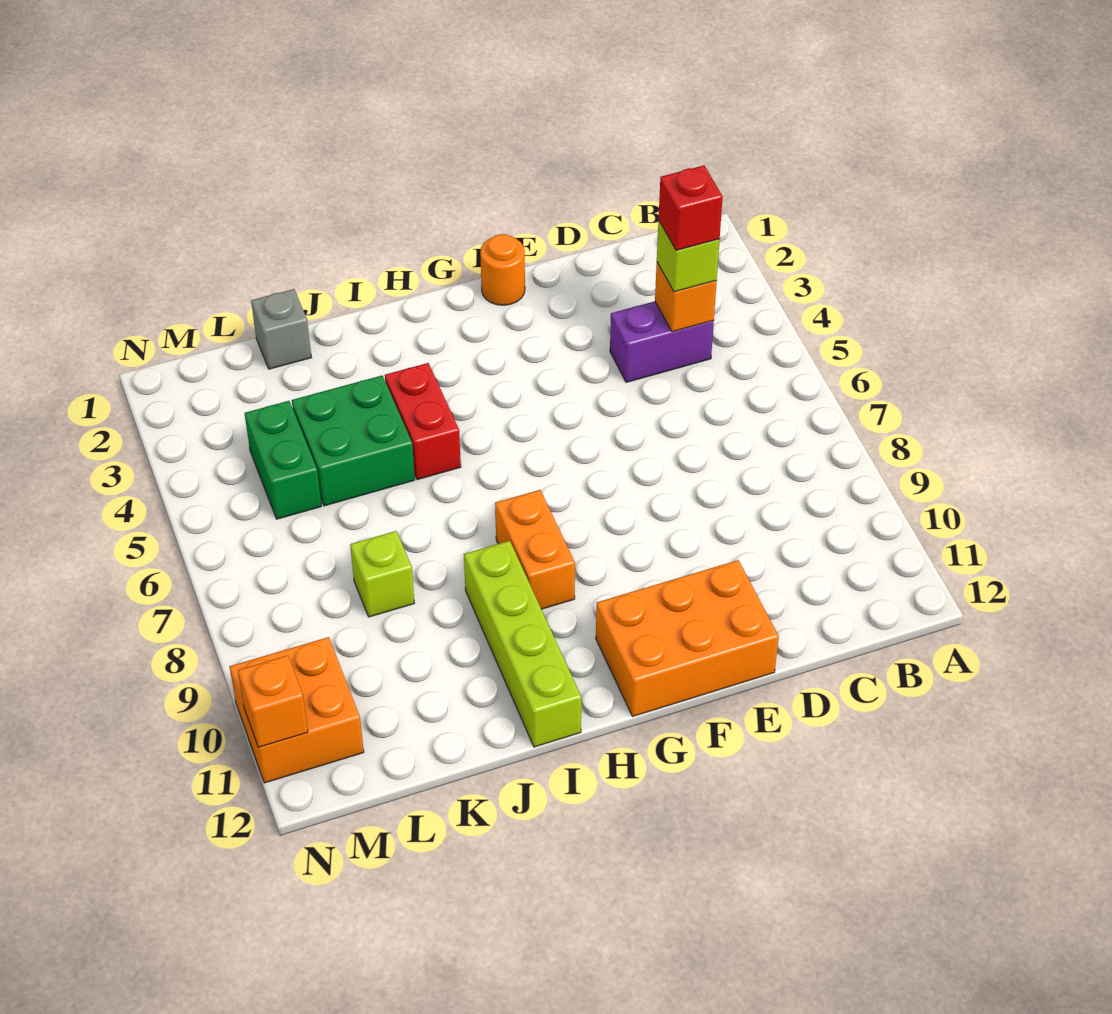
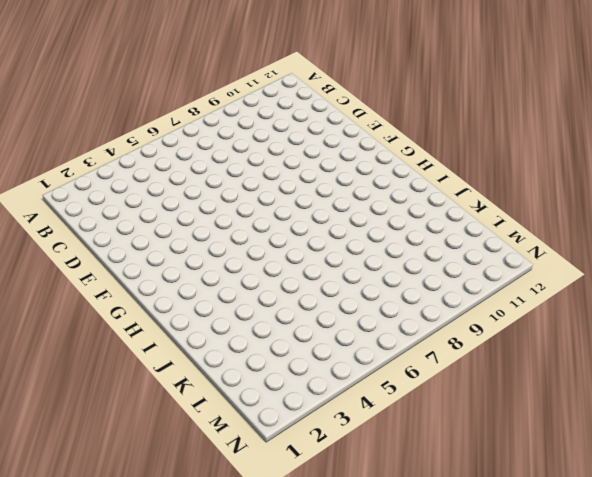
none -> purple 1x2 brick [610,301,714,382]
none -> orange 2x3 brick [596,560,779,717]
none -> orange 1x1 round brick [480,234,525,305]

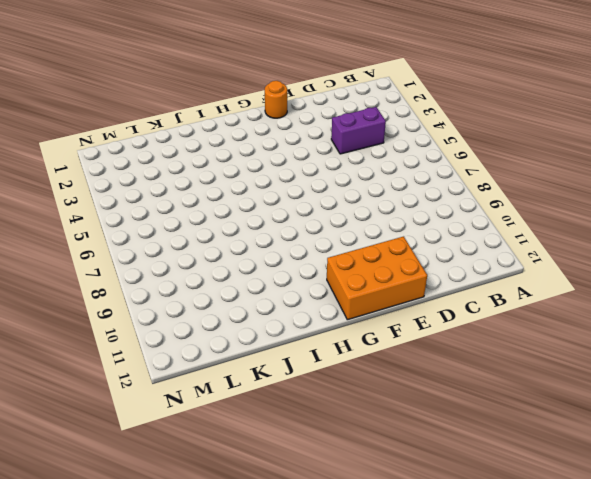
none -> orange 1x2 brick [495,490,575,609]
none -> red 1x2 brick [385,363,461,480]
none -> lime 1x4 brick [464,541,581,747]

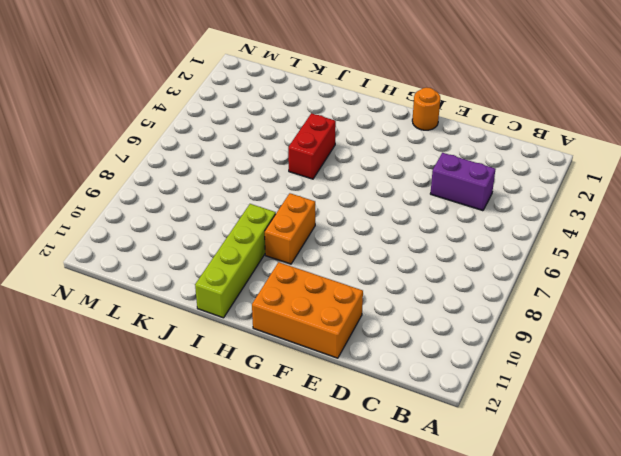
none -> green 2x2 brick [292,376,415,506]
none -> grey 1x1 brick [251,289,311,369]
none -> lime 1x1 brick [350,531,414,617]

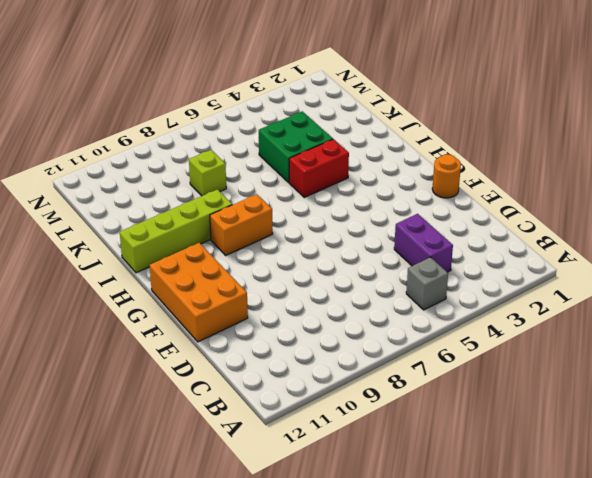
grey 1x1 brick [406,257,448,310] -> grey 1x1 brick moved to [251,289,311,369]
none -> green 1x2 brick [245,401,321,519]
none -> orange 2x2 brick [230,637,364,783]
none -> orange 1x1 brick [655,263,717,332]

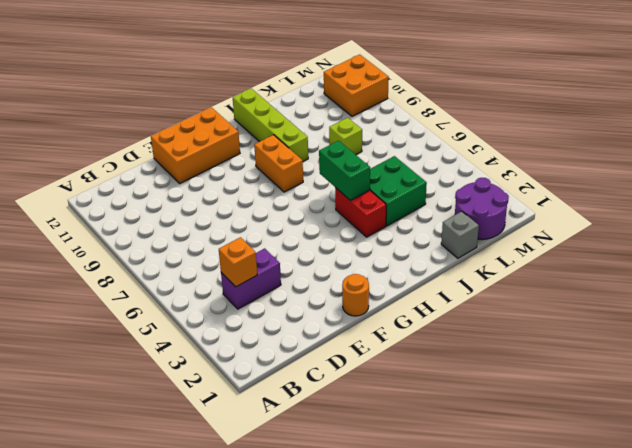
green 1x2 brick [319,141,370,200] -> green 1x2 brick moved to [245,401,321,519]
purple 2x2 round brick [455,178,509,240] -> none
none -> orange 1x1 brick [238,655,308,747]
none -> lime 1x1 brick [657,220,720,292]
none -> red 1x1 brick [659,166,723,250]

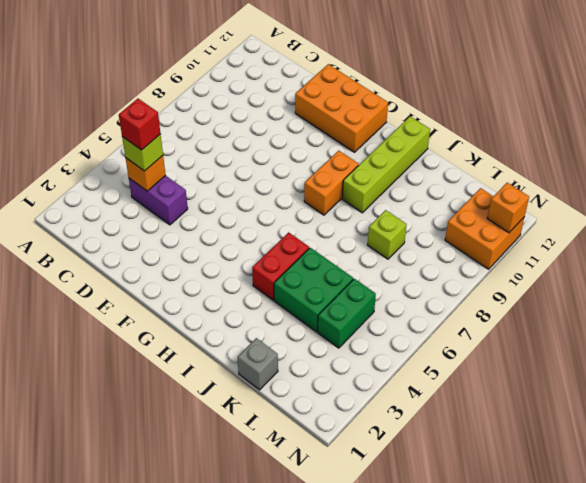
none -> orange 1x1 round brick [480,234,525,305]

